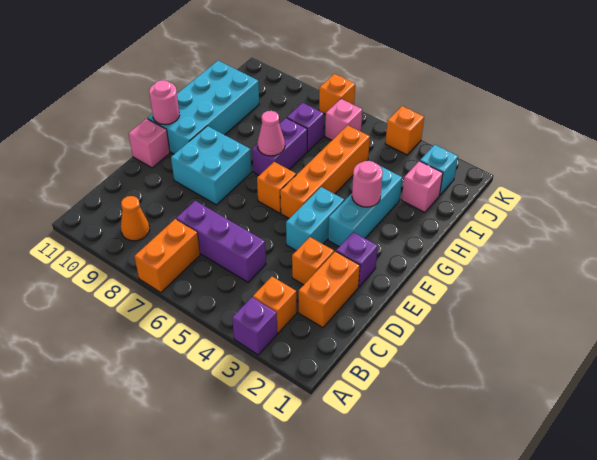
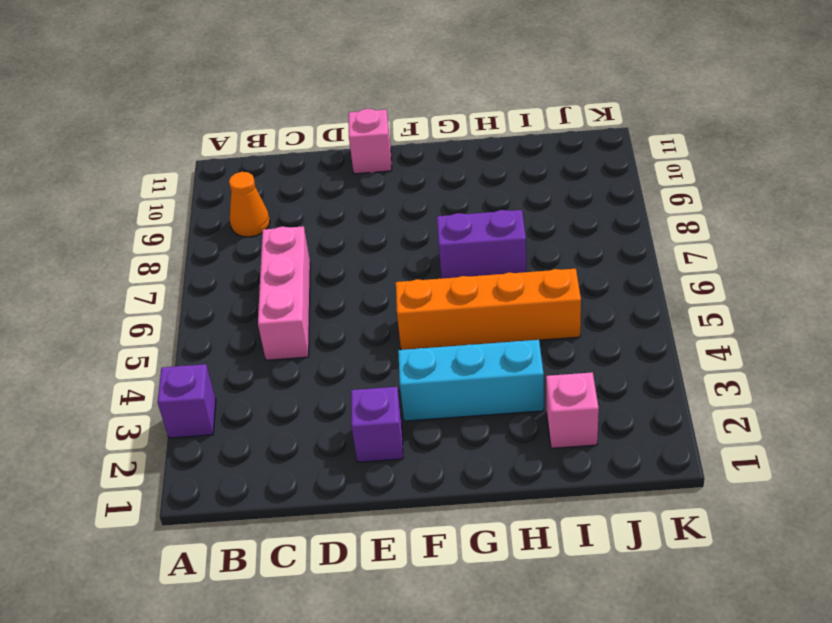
pink 1x3 brick [258,226,310,360] -> purple 1x3 brick [176,201,266,282]
none -> orange 1x2 brick [134,219,200,293]
none -> orange 1x1 brick [253,277,297,333]
none -> orange 1x2 brick [299,251,360,328]

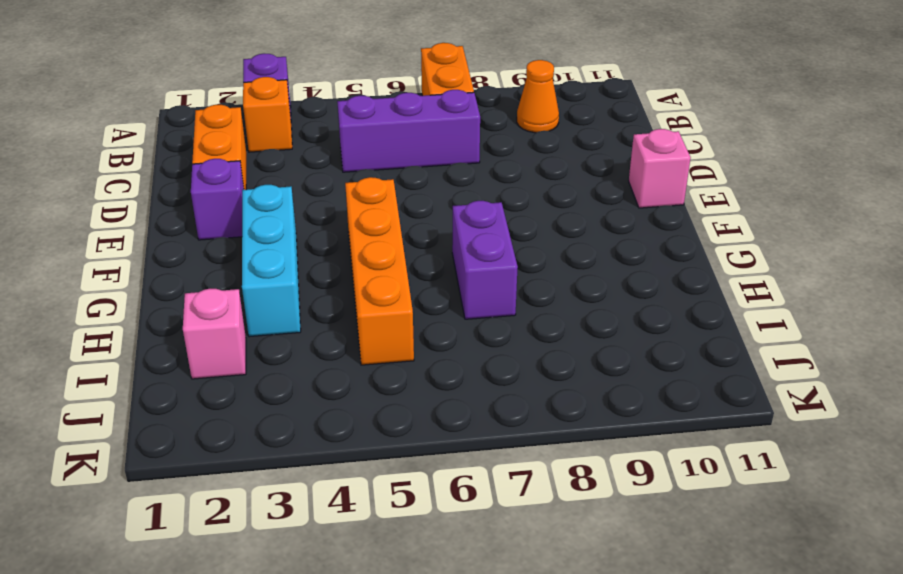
none -> orange 1x1 brick [292,237,334,285]
none -> cyan 1x2 brick [286,187,344,251]
none -> cyan 2x2 brick [171,126,252,205]

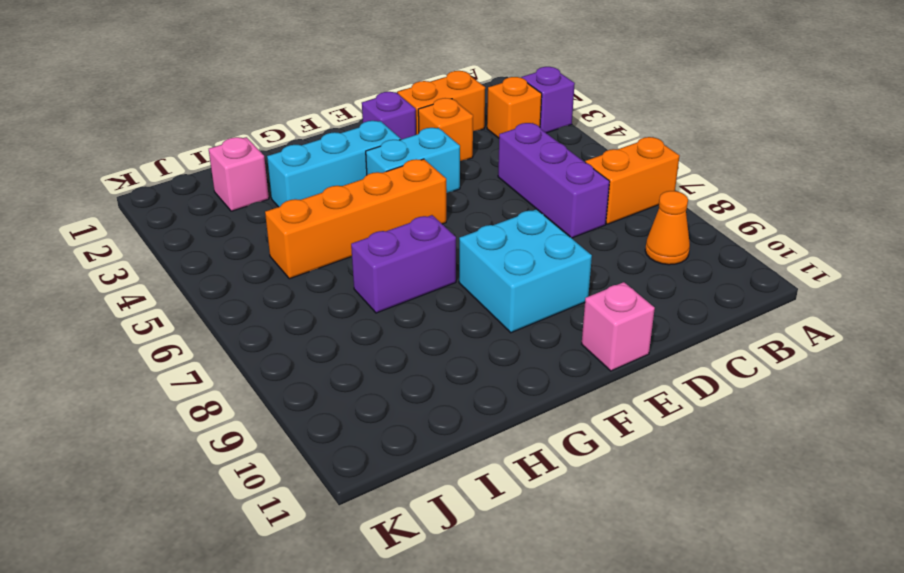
none -> orange 1x1 brick [257,162,296,213]
none -> cyan 2x4 brick [148,61,259,154]
none -> purple 1x1 brick [287,103,324,151]

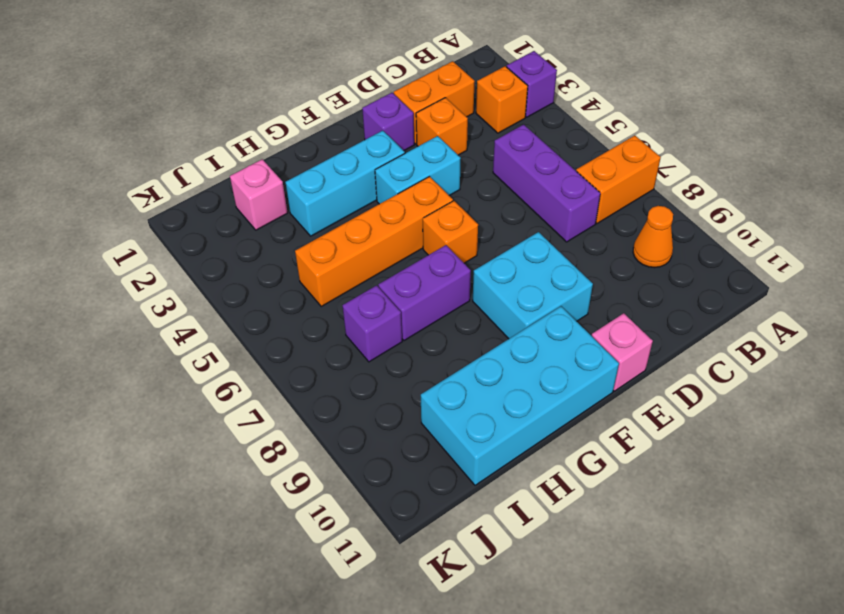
none -> cyan 1x1 brick [420,145,458,195]
none -> pink 1x1 brick [325,99,362,140]
none -> orange 1x1 brick [385,106,424,155]

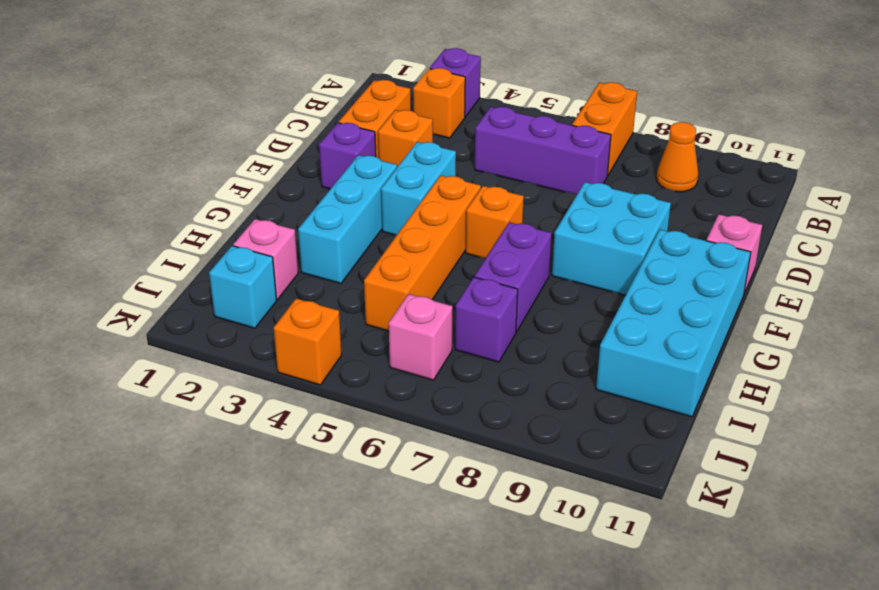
none -> orange 1x1 brick [319,74,355,114]
none -> pink 1x1 round brick [149,80,179,125]
none -> pink 1x1 round brick [352,161,383,207]

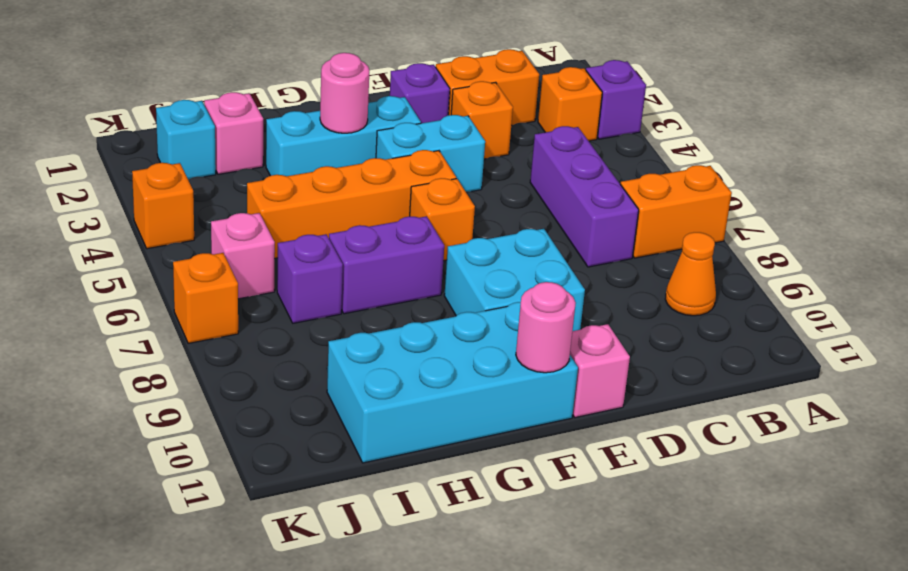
none -> pink 1x1 cone [257,111,285,156]

